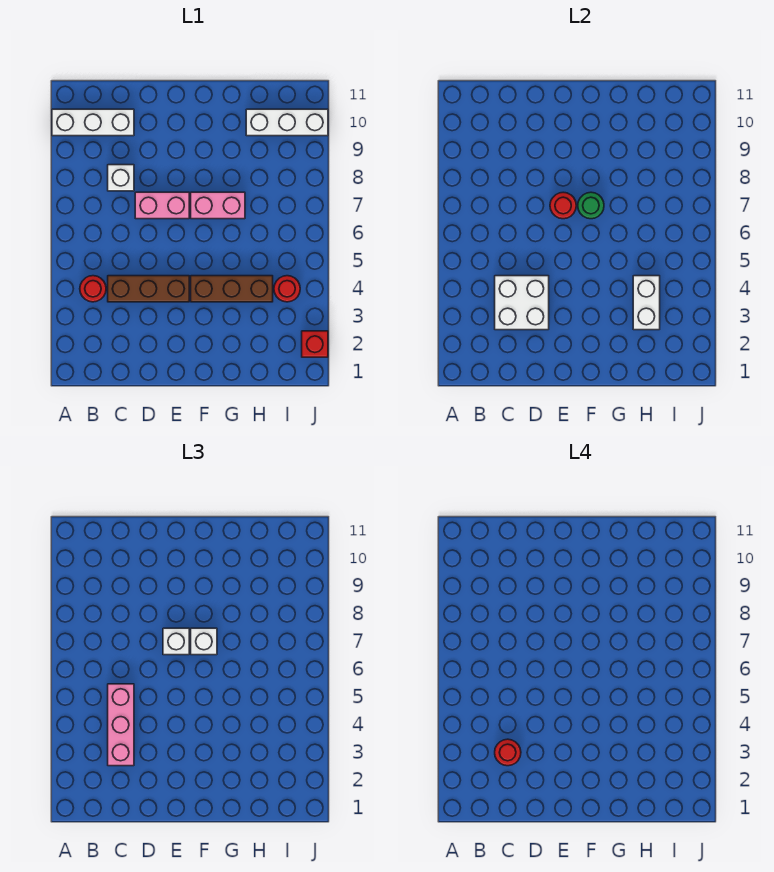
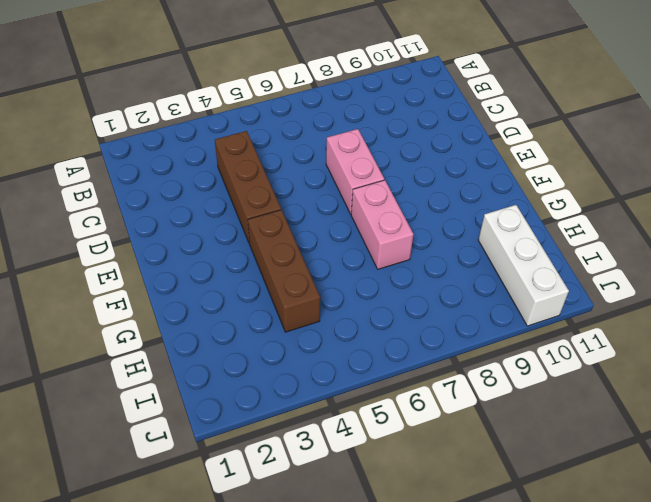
none -> white 1x3 brick [52,109,134,136]
none -> red 1x1 round brick [80,276,106,302]
none -> white 1x1 brick [108,165,134,191]

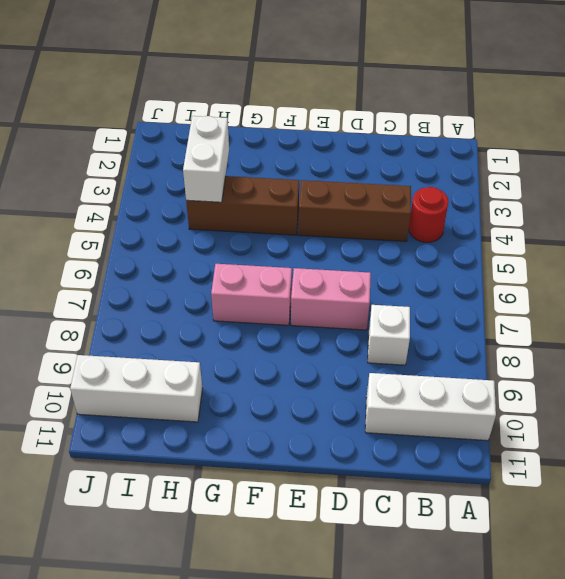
none -> red 1x1 round brick [274,276,300,302]
none -> red 1x1 brick [302,331,328,357]
none -> white 2x2 brick [495,276,549,330]

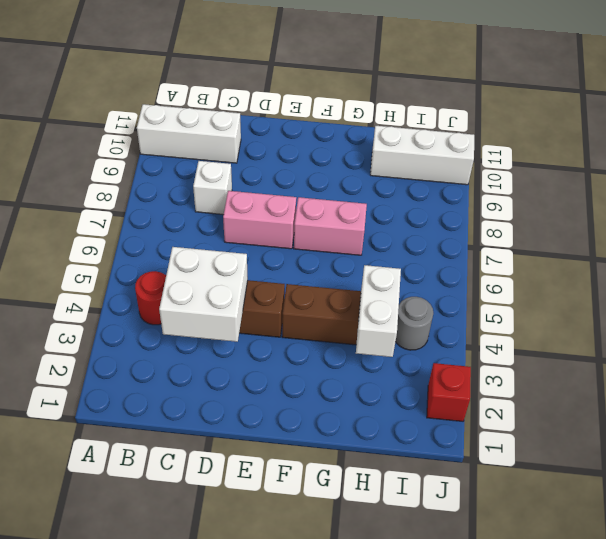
grey 1x1 round brick [396,297,433,350] -> red 1x1 round brick [274,276,300,302]
none -> red 1x1 round brick [550,192,576,219]
none -> green 1x1 round brick [578,192,604,219]
none -> pink 1x3 brick [108,684,134,766]

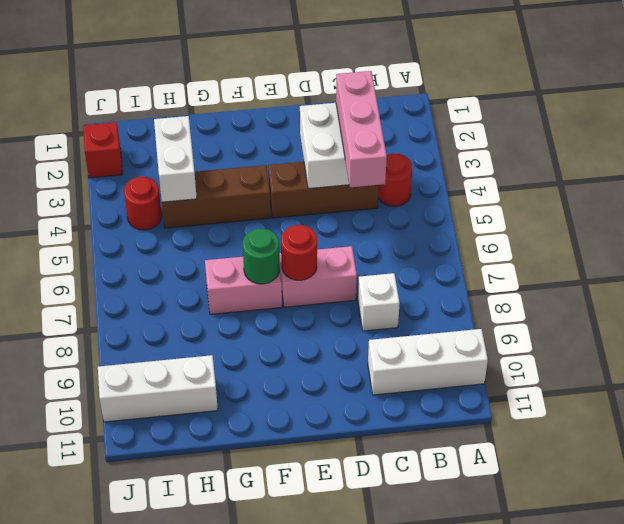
none -> white 1x1 brick [163,628,189,655]
none -> white 1x1 brick [191,628,217,655]
none -> red 1x1 round brick [495,739,521,766]

